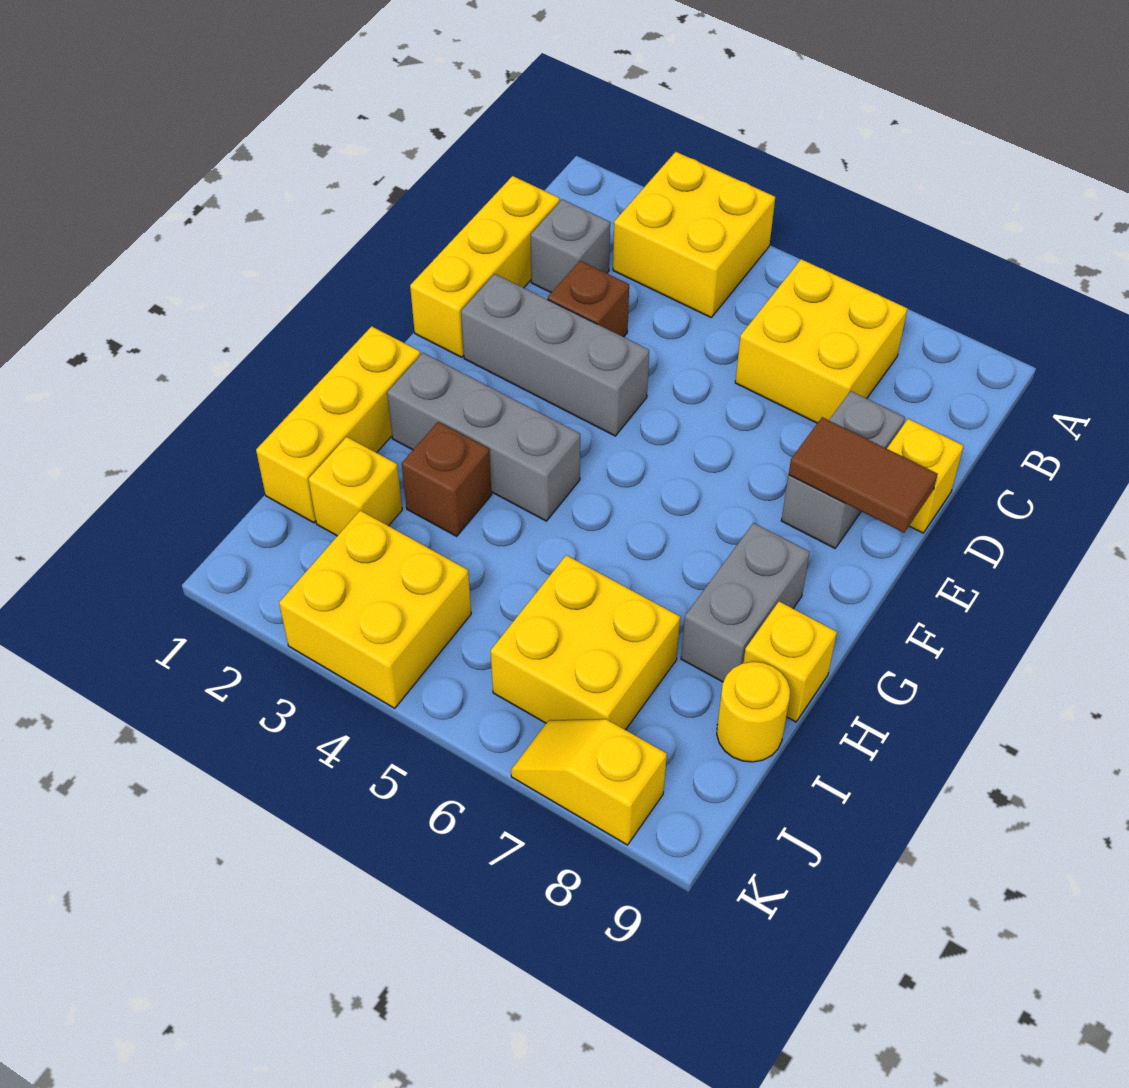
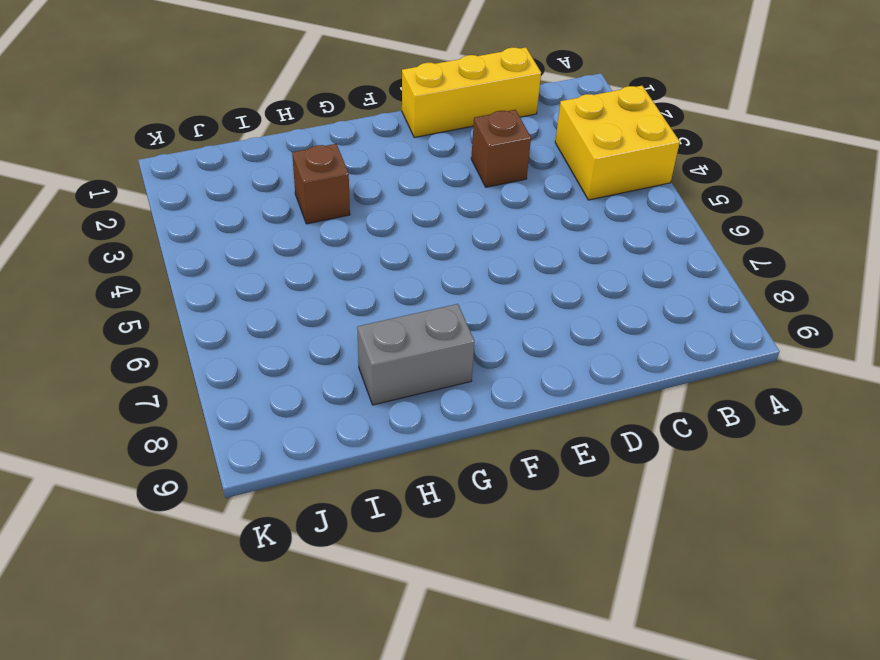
none -> yellow 2x2 brick [735,259,908,423]
none -> grey 1x1 brick [531,199,610,293]
none -> grey 1x2 brick [781,391,905,548]

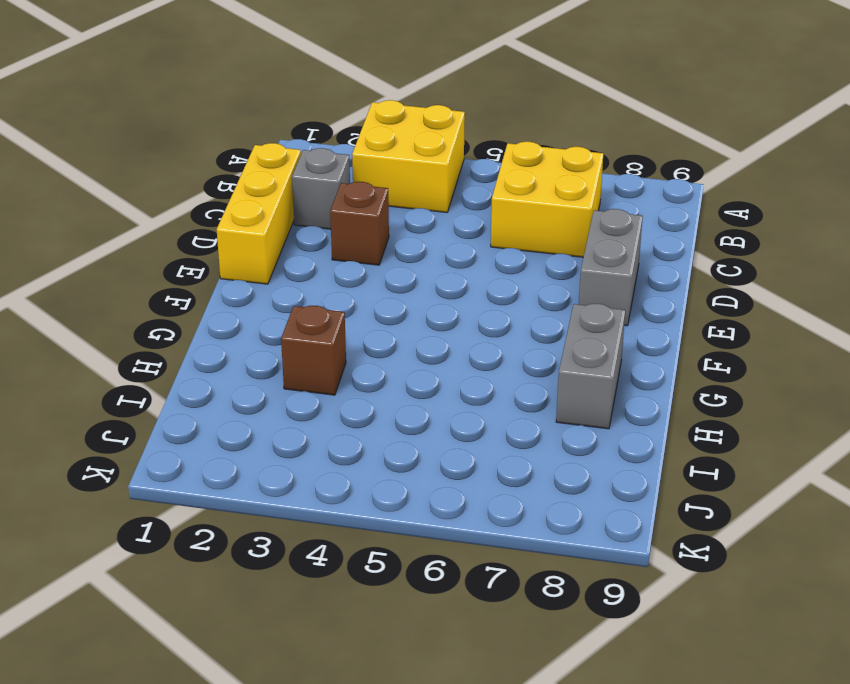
none -> yellow 1x1 brick [887,419,964,533]
none -> grey 1x3 brick [461,274,649,436]
none -> yellow 1x3 brick [256,326,421,523]

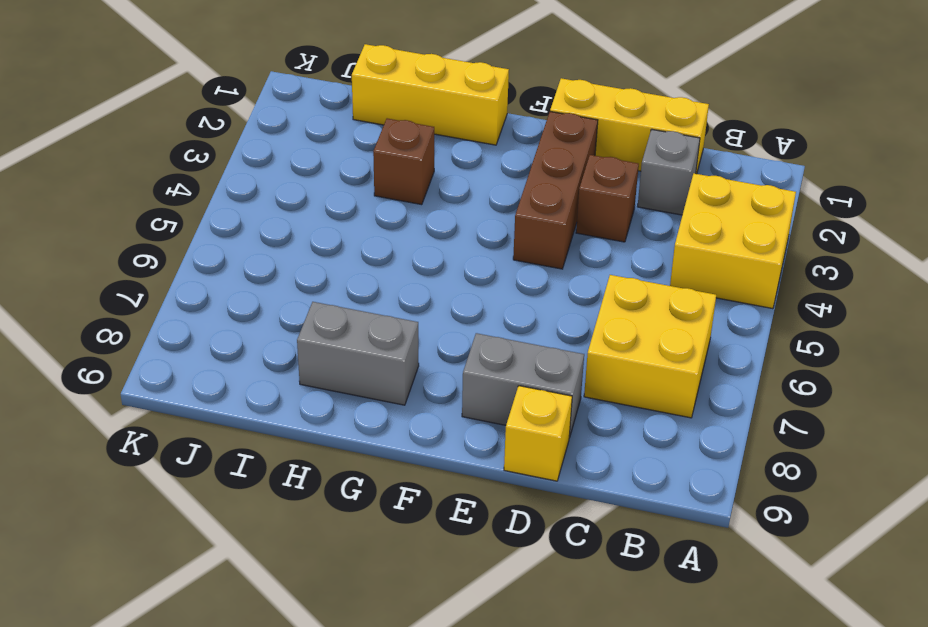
brown 1x3 brick [513,112,598,269] -> grey 1x3 brick [461,274,649,436]
none -> grey 1x3 brick [387,353,580,521]
none -> yellow 1x1 brick [743,602,837,722]
none -> yellow 1x1 brick [309,437,402,536]

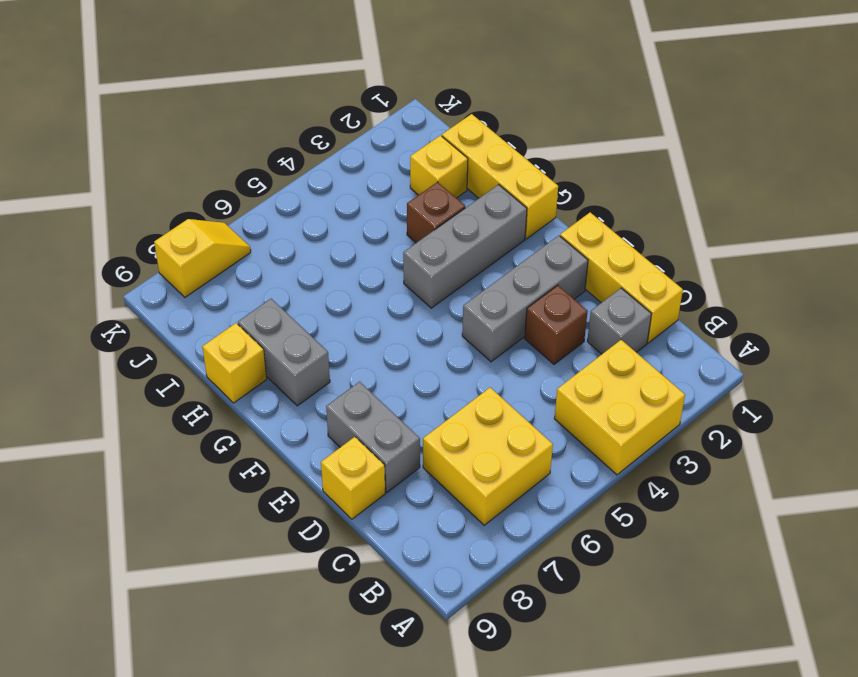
none -> yellow 2x2 brick [491,555,680,730]
none -> yellow 1x1 round brick [717,662,790,762]
none -> yellow 2x2 brick [279,511,471,708]

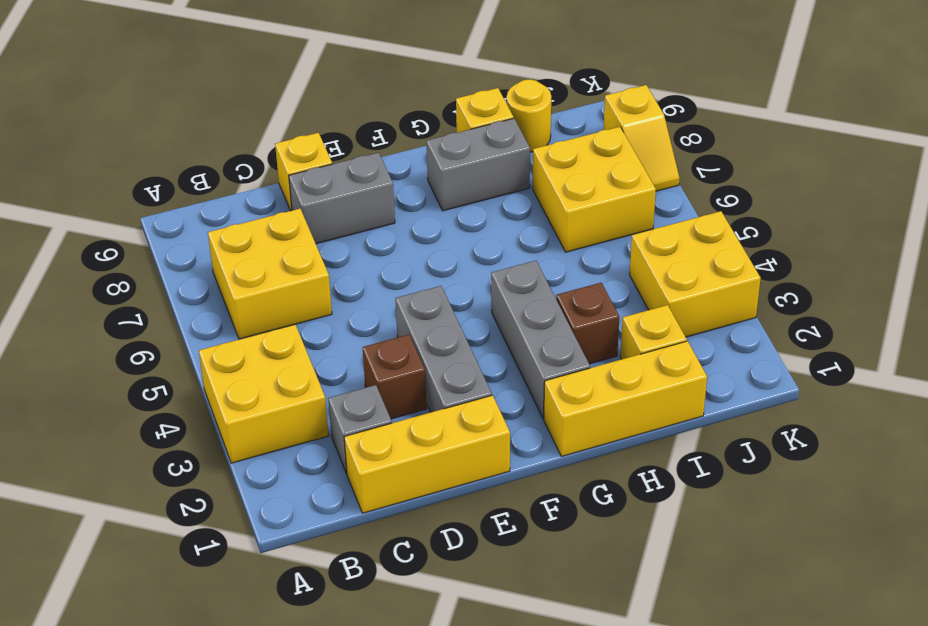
none -> brown 1x2 tile [789,417,938,533]

